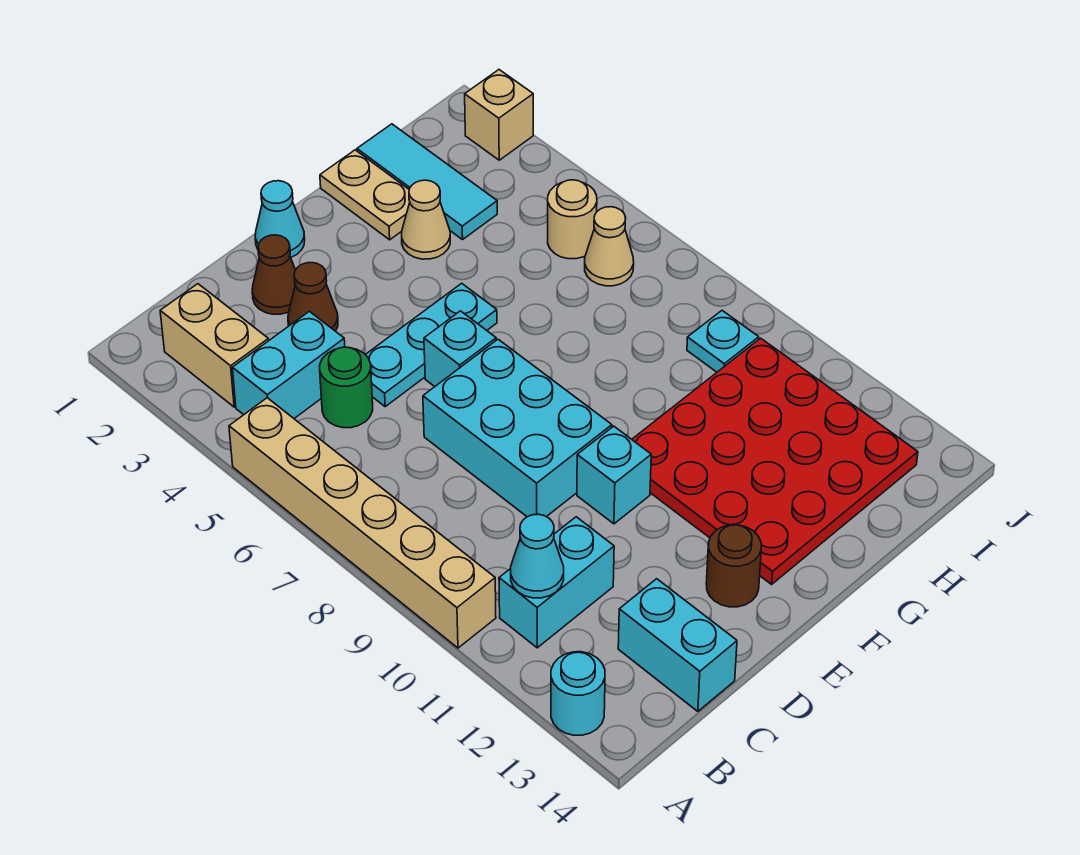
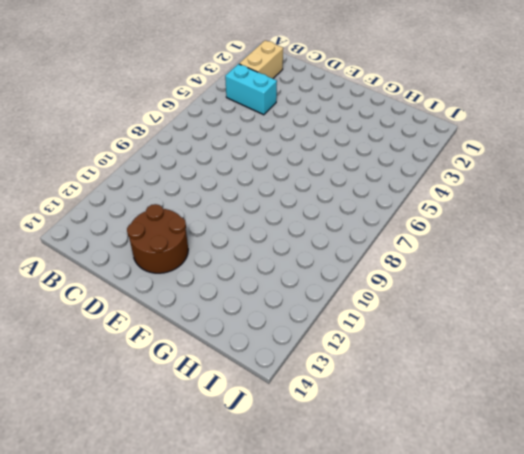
brown 2x2 round brick [127,204,188,273] -> brown 1x1 round brick [706,525,761,607]
none -> tan 1x6 brick [229,398,496,648]
none -> cyan 1x1 round brick [551,652,605,735]
none -> cyan 1x2 brick [499,517,614,648]

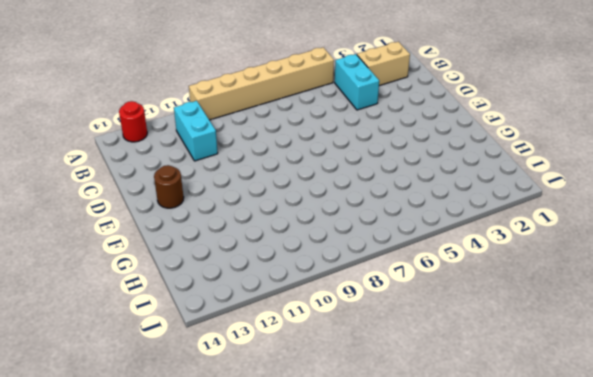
red 1x1 round brick [119,101,147,142] -> cyan 1x1 round brick [551,652,605,735]
none -> green 1x1 round brick [320,347,373,428]
none -> cyan 1x2 brick [618,579,737,711]
none -> brown 1x1 cone [252,235,295,314]

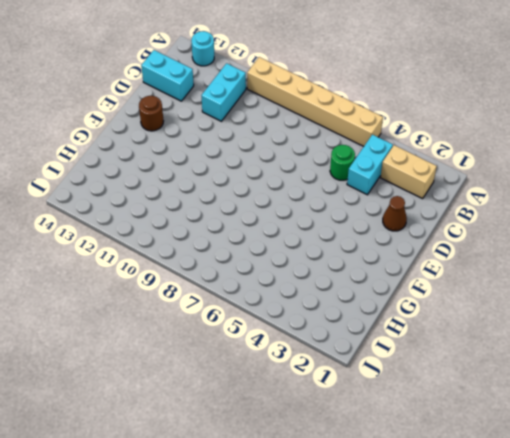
none -> brown 1x1 cone [288,263,338,331]
none -> cyan 1x3 plate [365,283,497,406]
none -> cyan 2x3 brick [423,339,612,517]

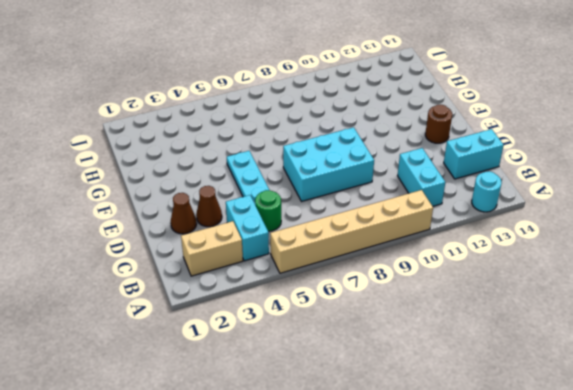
none -> cyan 1x1 cone [255,181,305,257]
none -> cyan 1x1 brick [424,311,496,387]
none -> cyan 1x1 brick [577,426,651,524]

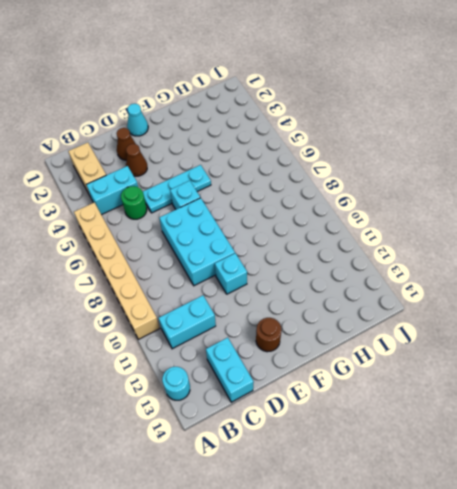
none -> red 4x4 plate [632,338,918,584]
none -> tan 1x2 plate [320,150,410,240]
none -> tan 1x1 cone [402,180,450,259]

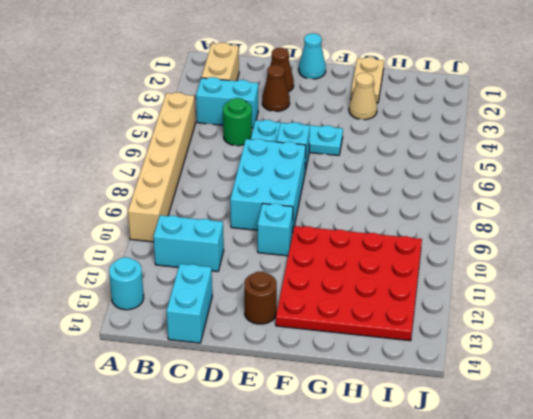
none -> cyan 1x3 tile [357,124,497,240]
none -> tan 1x1 round brick [548,180,597,259]
none -> tan 1x1 cone [585,207,634,286]

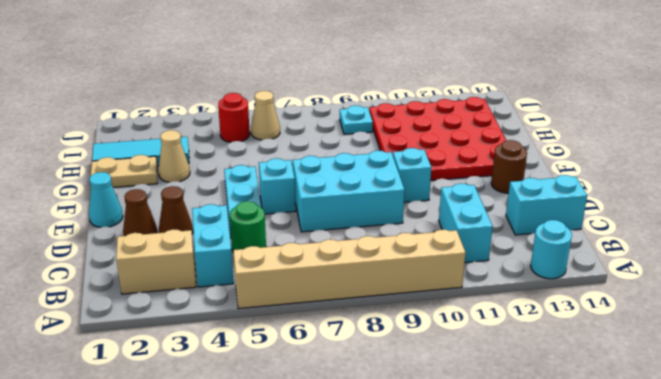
red 1x1 round brick [218,93,250,142] -> tan 1x1 round brick [548,180,597,259]
none -> tan 1x1 brick [465,70,533,160]
none -> cyan 1x1 cone [511,514,564,598]

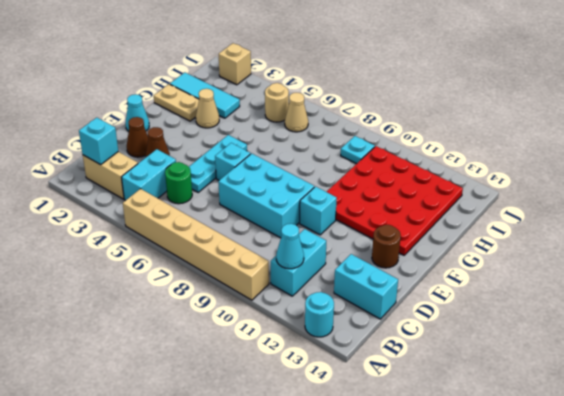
cyan 1x1 brick [79,118,118,165] -> none

